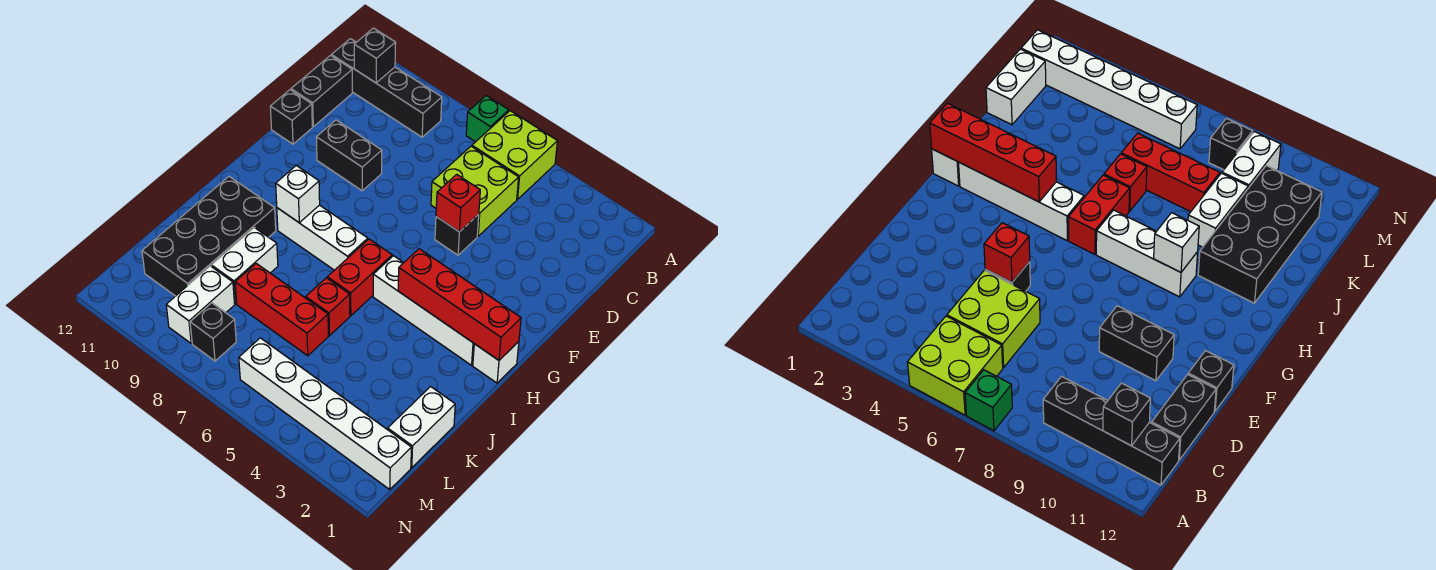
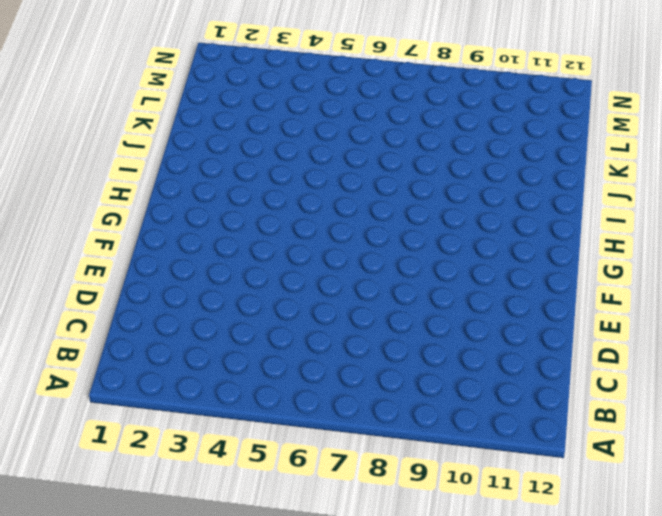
none -> lime 2x2 brick [472,111,557,199]
none -> green 1x1 brick [466,96,509,142]
none -> black 1x4 brick [331,39,442,137]

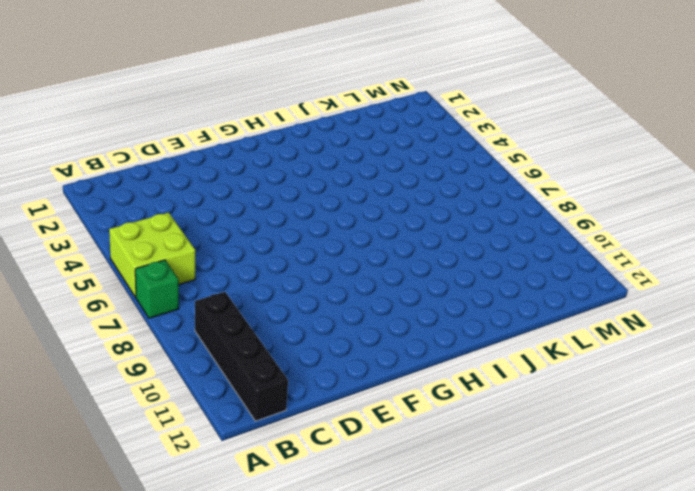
none -> lime 2x2 brick [431,146,519,236]
none -> black 1x2 brick [291,55,352,127]
none -> black 1x1 brick [435,214,479,255]

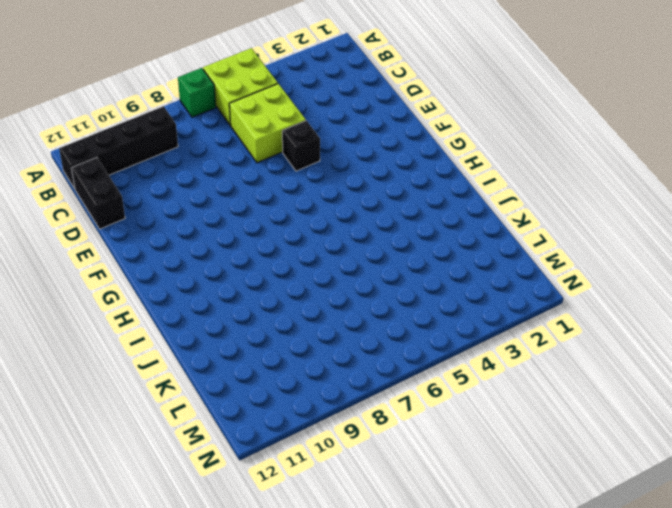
none -> black 1x2 brick [316,120,382,191]
none -> black 1x1 brick [270,90,312,144]
none -> white 1x1 brick [473,341,519,383]

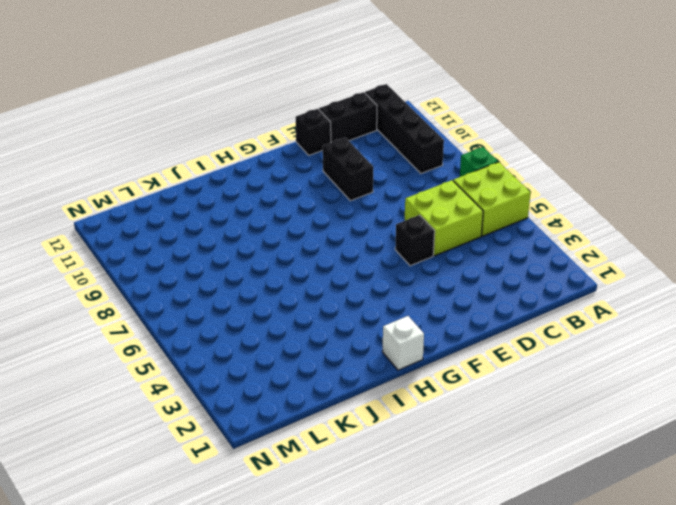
none -> white 1x4 brick [373,256,474,365]
none -> red 1x2 brick [327,239,392,316]
none -> white 1x3 brick [277,205,368,270]

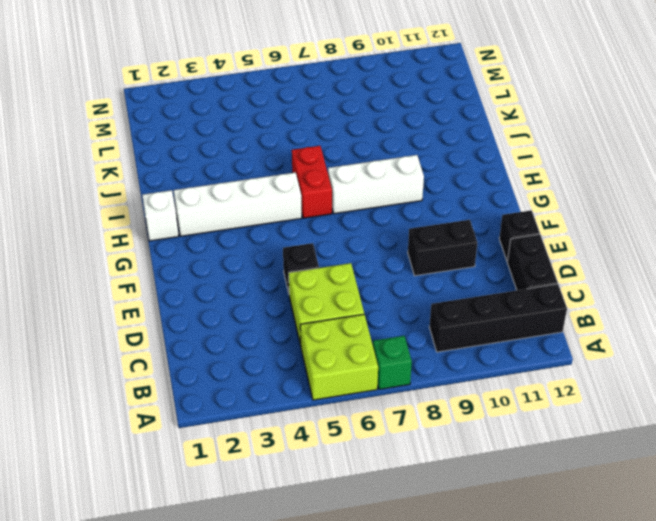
none -> black 2x4 brick [142,177,276,296]
none -> red 1x1 brick [306,278,350,336]
none -> white 1x2 brick [211,228,278,304]

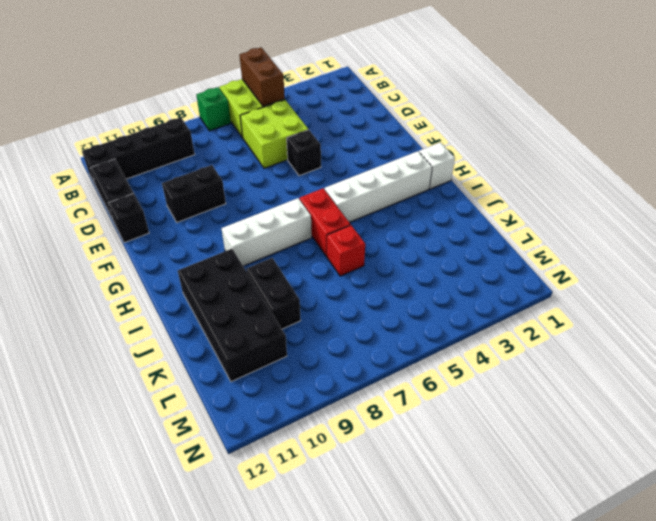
brown 1x2 brick [240,48,285,106] -> none
black 1x2 brick [246,258,301,329] -> white 1x2 brick [211,228,278,304]
none -> white 1x2 brick [388,387,455,468]
none -> red 1x3 brick [235,263,328,356]
none -> white 1x2 brick [166,266,235,343]

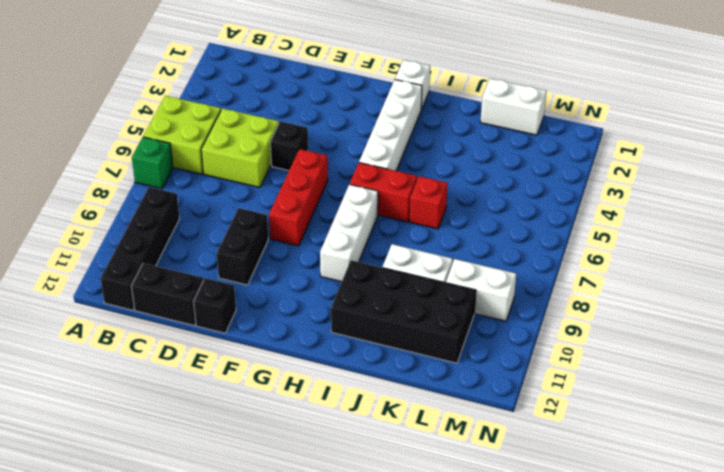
red 1x3 brick [269,149,328,246] -> red 1x3 brick moved to [235,263,328,356]
none -> white 1x6 brick [239,338,412,489]
none -> black 1x1 brick [190,303,236,361]
none -> black 1x1 brick [354,28,396,83]

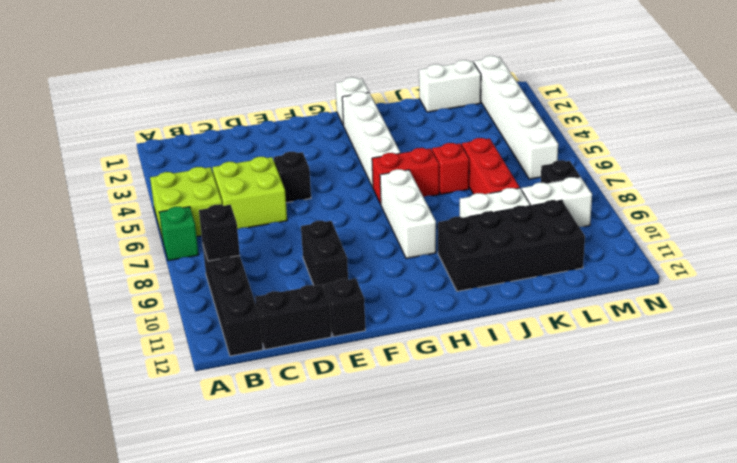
black 1x1 brick [199,204,240,261] -> black 1x1 brick moved to [354,28,396,83]
none -> red 1x1 brick [436,174,480,232]
none -> red 1x4 brick [398,249,521,360]
none -> white 1x1 brick [276,166,320,222]

